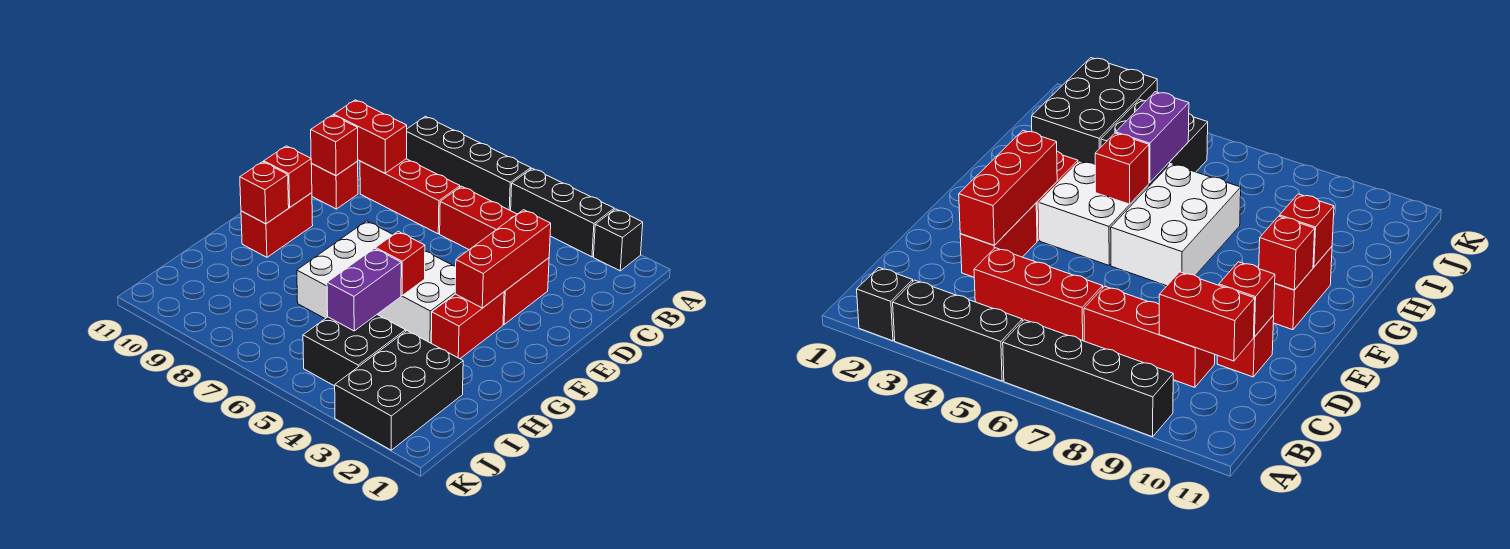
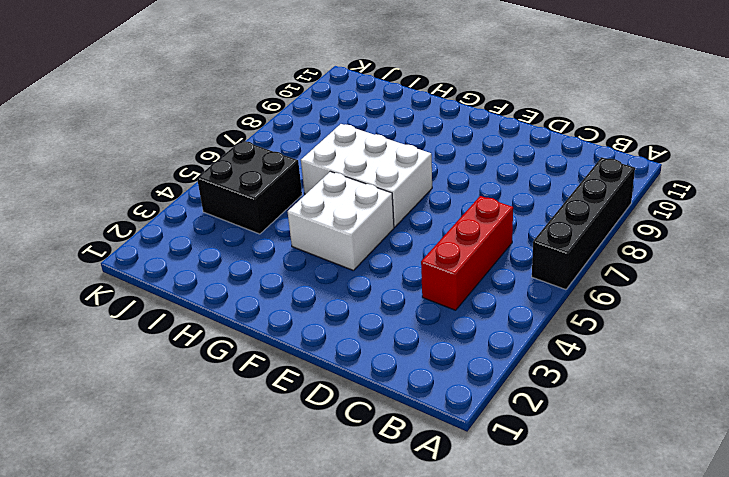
none -> black 1x1 brick [593,209,643,271]
none -> black 1x3 brick [511,168,614,257]
none -> red 1x3 brick [360,159,460,234]

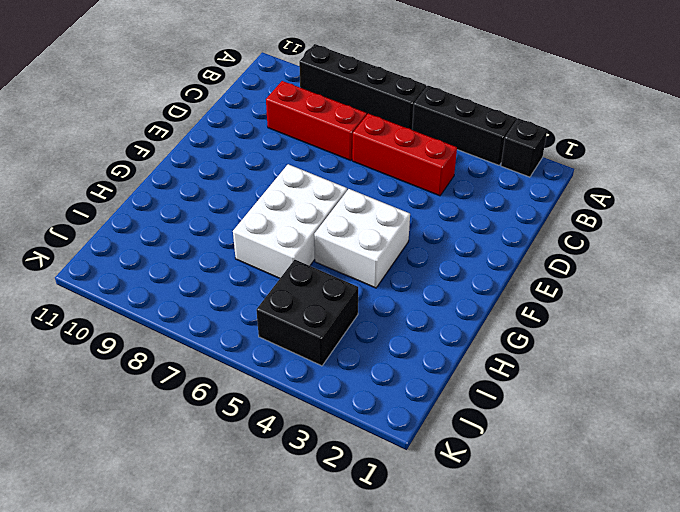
none -> red 1x2 brick [503,258,549,324]
none -> red 1x1 brick [311,161,358,209]
none -> red 1x2 brick [431,292,504,359]

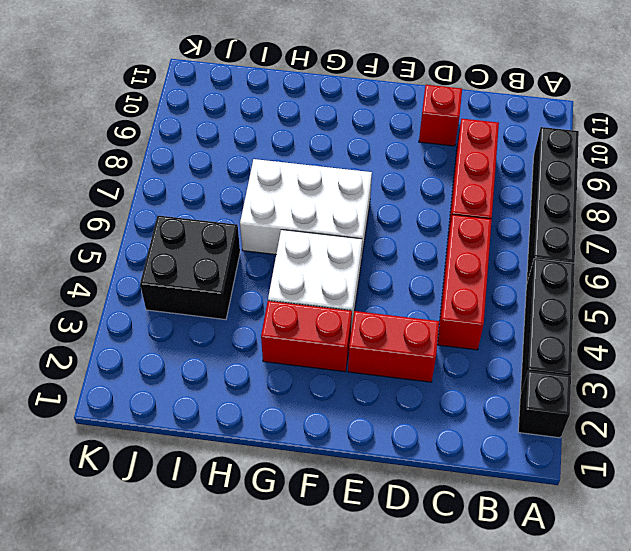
none -> red 1x2 brick [241,193,313,257]
none -> black 2x3 brick [335,331,463,450]
none -> red 1x2 brick [334,100,407,173]

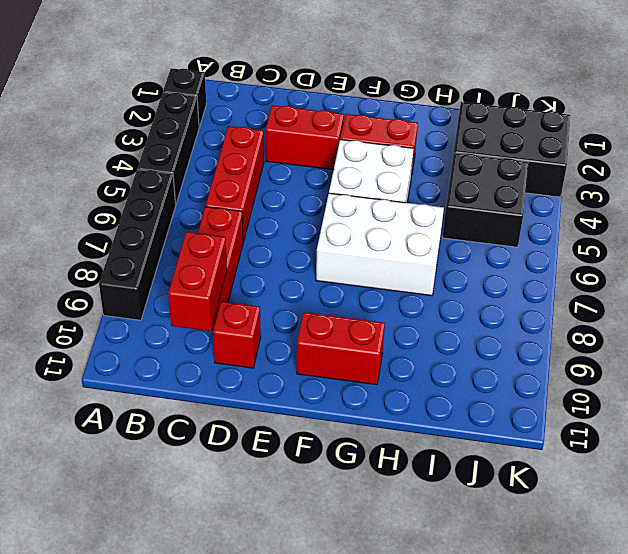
none -> red 1x3 brick [455,210,551,308]
none -> red 1x1 brick [311,115,358,176]
none -> red 1x1 brick [264,146,312,207]

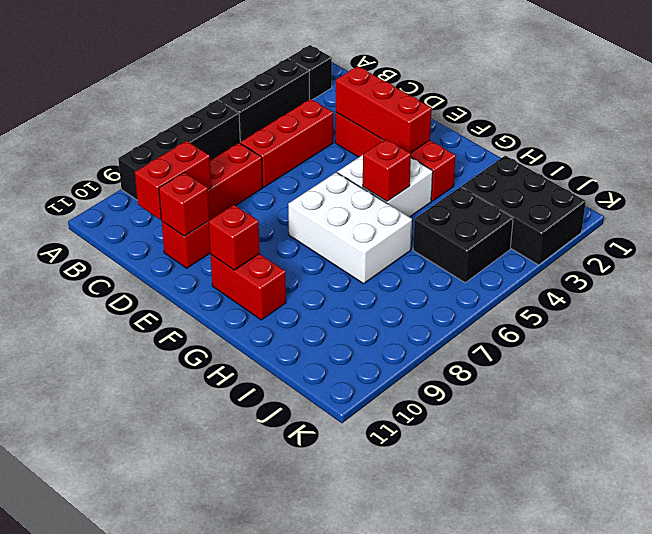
none -> red 1x1 brick [240,162,289,224]
none -> purple 1x2 brick [327,248,401,331]

